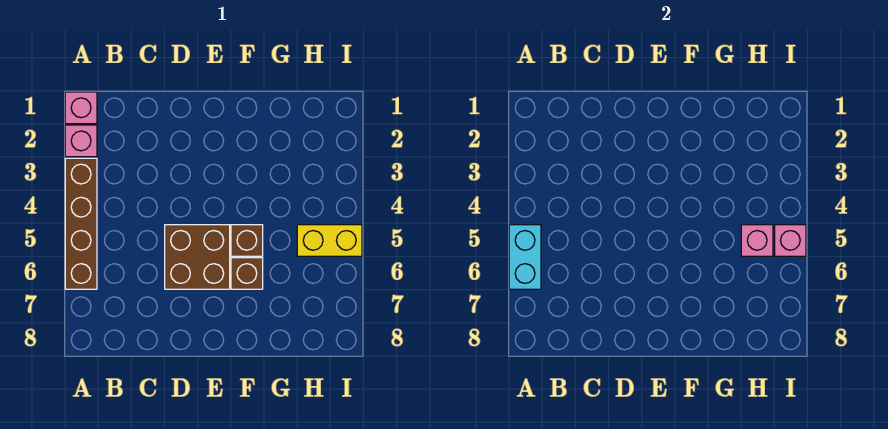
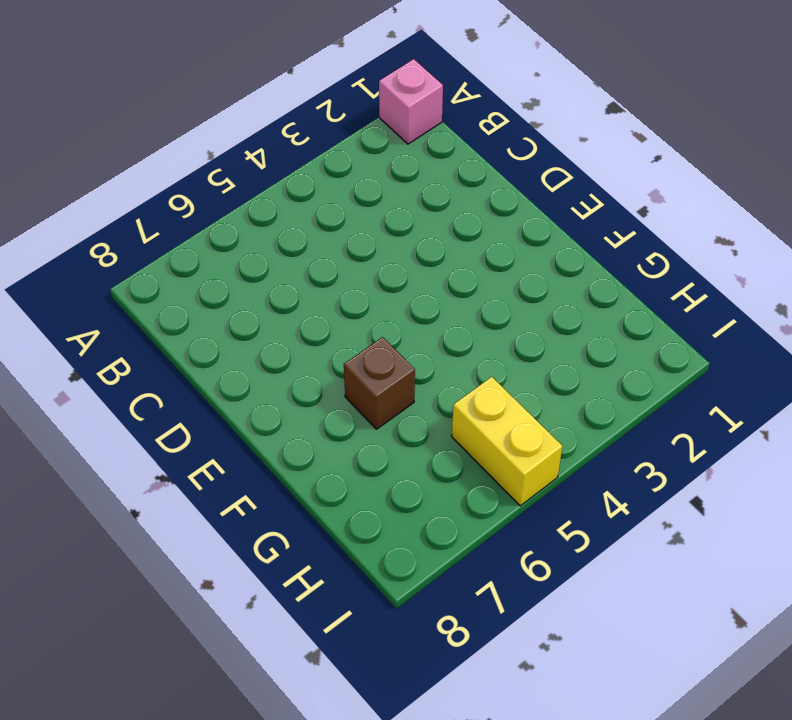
none -> pink 1x1 brick [65,125,97,157]
none -> brown 1x4 brick [65,158,97,289]

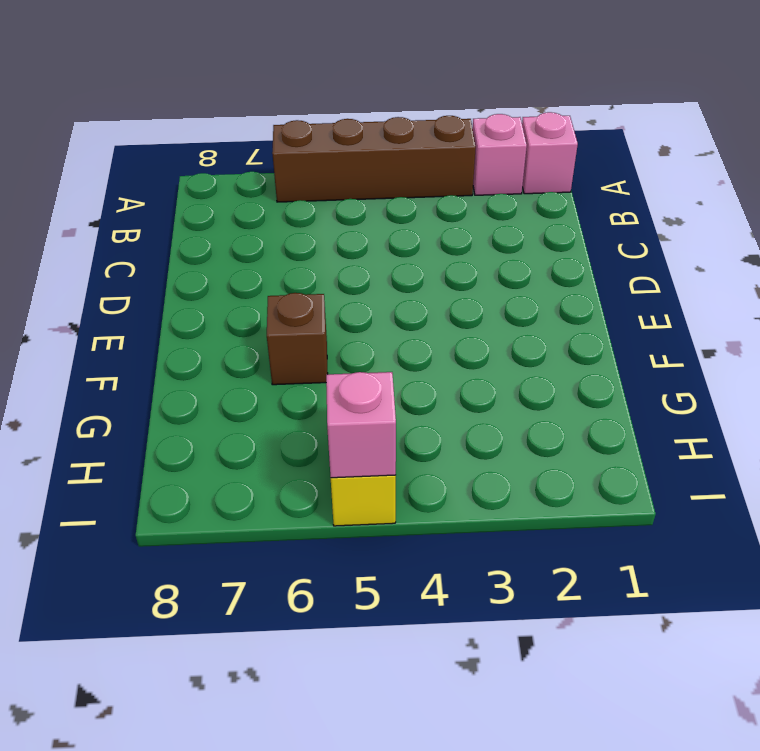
none -> brown 2x2 brick [165,225,230,289]
none -> brown 1x1 brick [231,225,263,256]

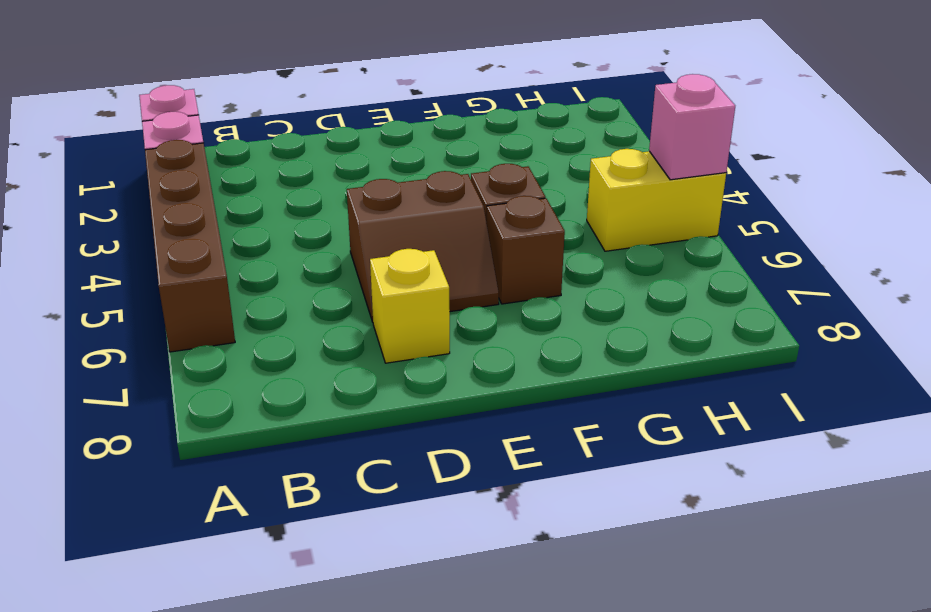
brown 2x2 slope [347,171,499,322] -> brown 2x2 brick [165,225,230,289]
yellow 1x1 brick [370,249,450,363] -> none
none -> cyan 1x2 brick [509,225,541,289]
none -> pink 1x1 brick [741,225,773,256]

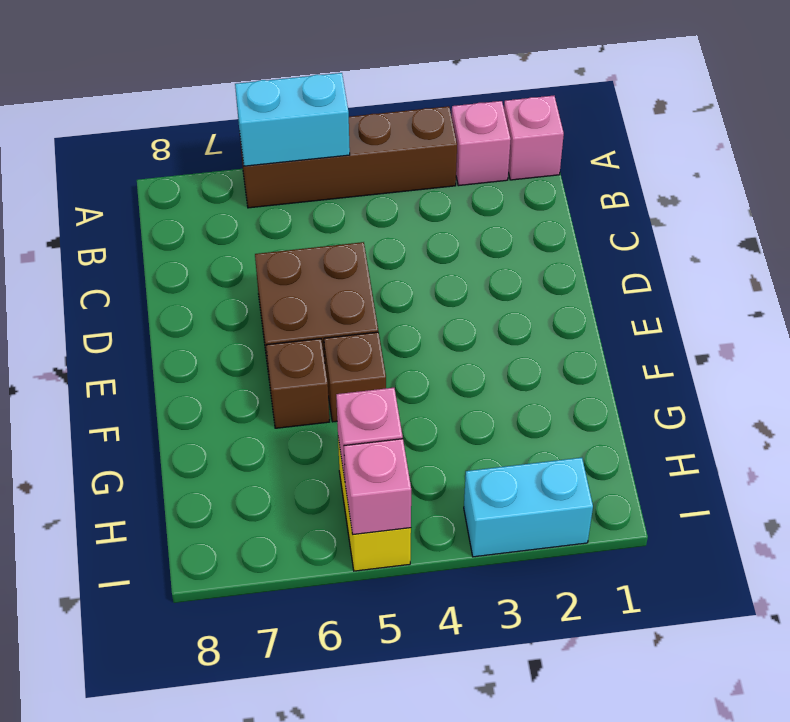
cyan 1x2 brick [464,458,593,557] -> none

